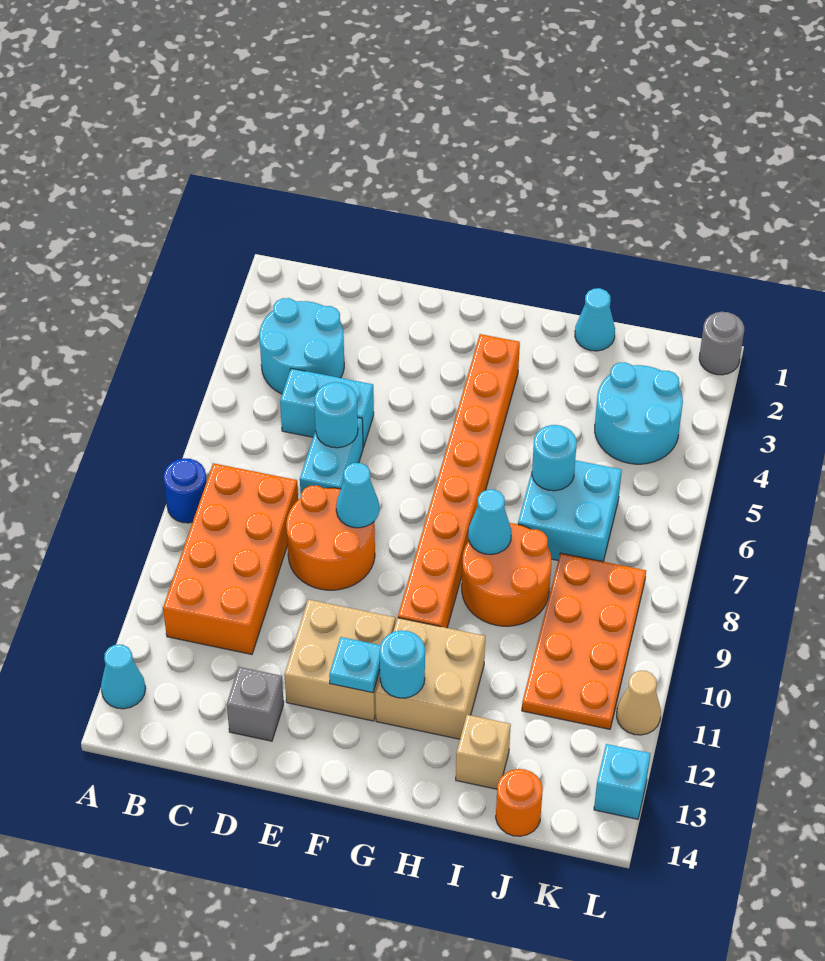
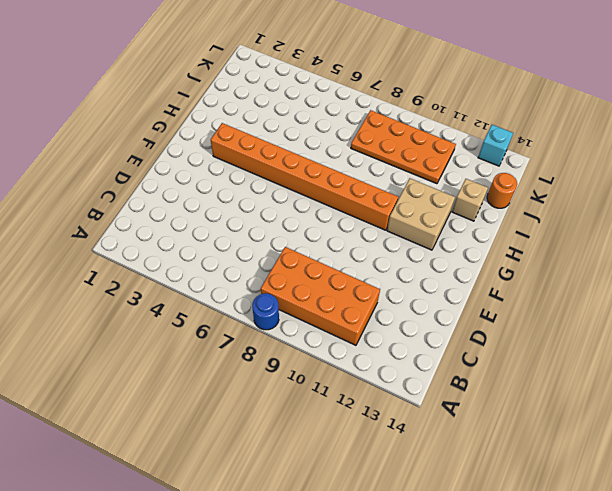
none -> cyan 1x1 cone [101,645,146,709]
none -> cyan 2x2 round brick [259,298,344,394]
none -> cyan 1x2 brick [280,368,374,447]

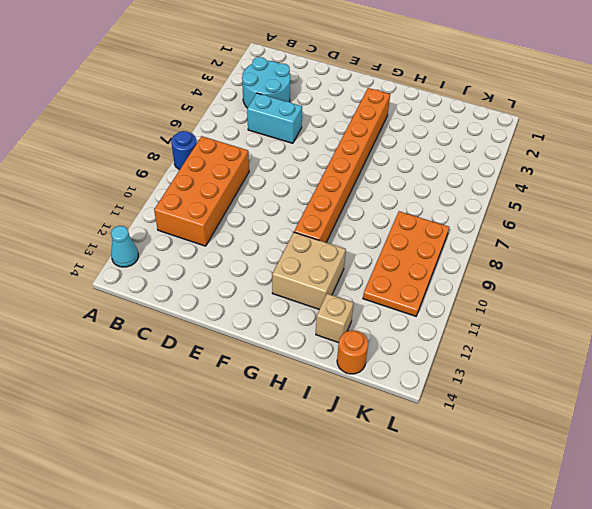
none -> cyan 1x2 brick [300,418,363,493]
none -> orange 2x2 round brick [286,485,375,590]
none -> grey 1x1 brick [227,667,284,741]

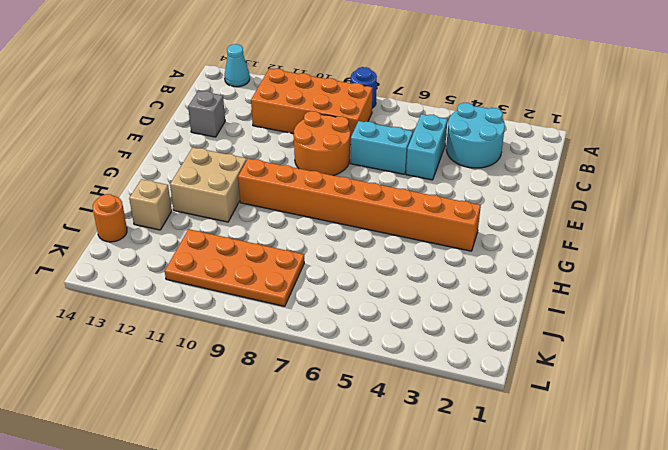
none -> tan 2x2 brick [284,599,395,721]
none -> orange 2x2 round brick [462,523,551,626]
none -> cyan 1x1 cone [575,288,615,351]

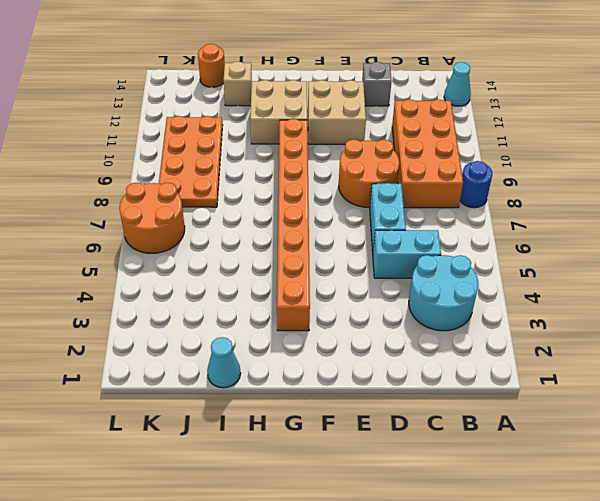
orange 2x2 round brick [119,183,185,253] -> orange 2x2 round brick moved to [462,523,551,626]
none -> cyan 2x2 brick [518,460,622,562]
none -> cyan 2x2 round brick [595,362,683,464]
none -> grey 1x1 round brick [699,312,744,375]

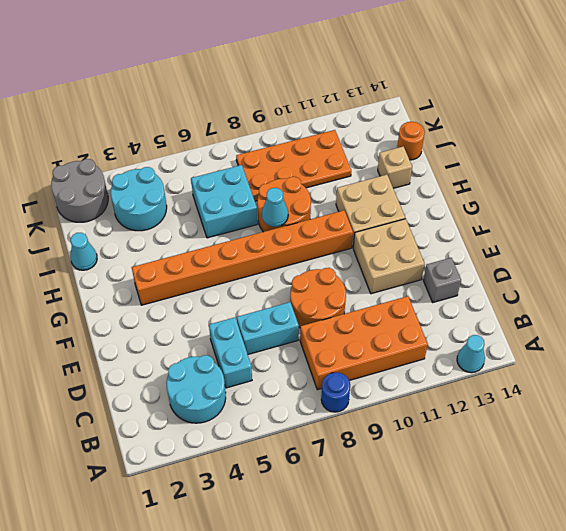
grey 2x2 round brick [51,159,108,222] -> grey 1x1 round brick [699,312,744,375]
none -> tan 1x1 cone [617,671,661,735]
none -> cyan 1x1 brick [594,744,651,819]
none -> cyan 1x1 round brick [314,382,358,448]

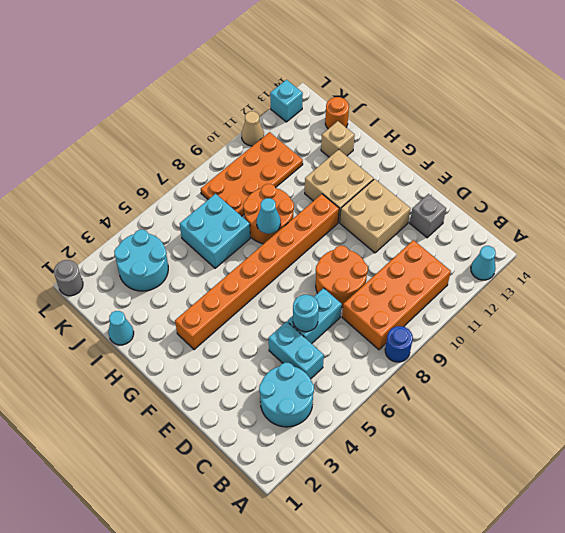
none -> cyan 1x1 cone [336,463,379,528]
none -> cyan 1x1 plate [329,637,380,693]
none -> cyan 1x1 round brick [380,630,425,698]

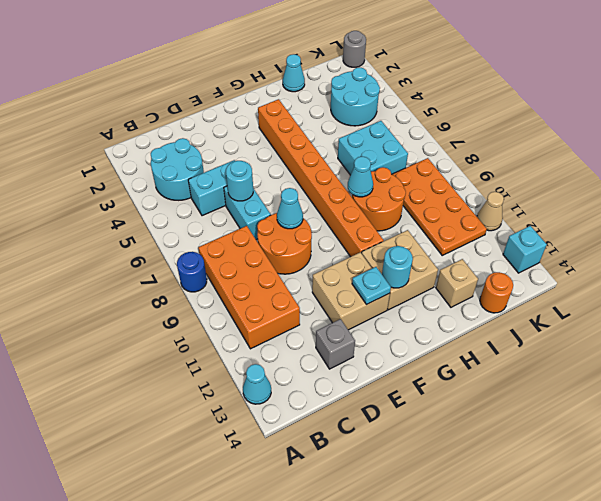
none -> cyan 1x1 round brick [532,425,577,491]

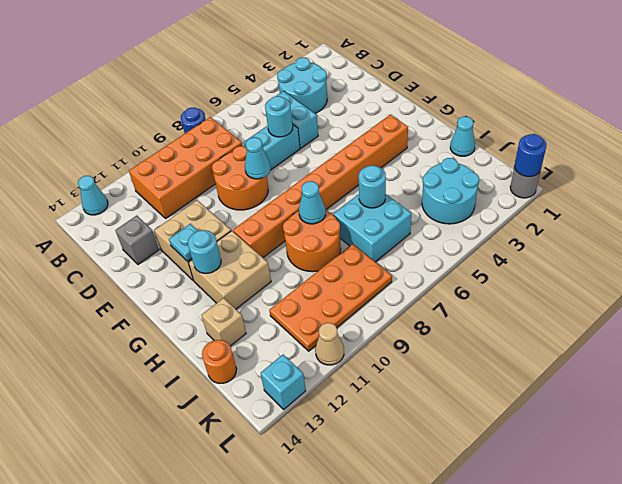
blue 1x1 round brick [515,134,547,177] -> none

